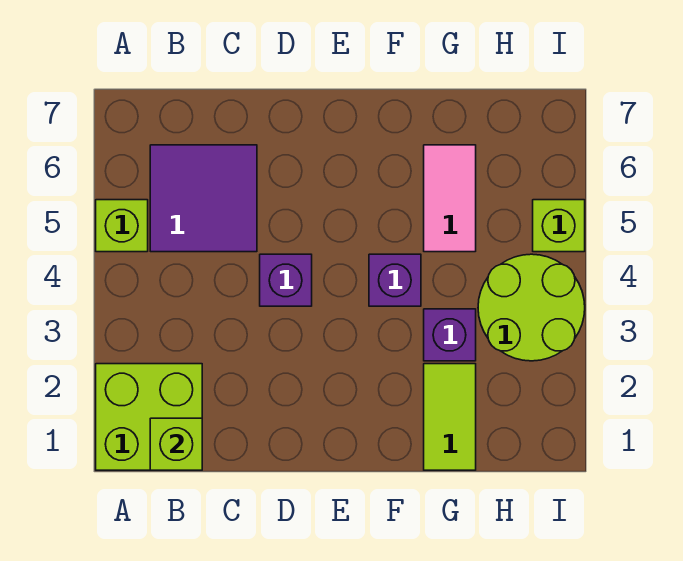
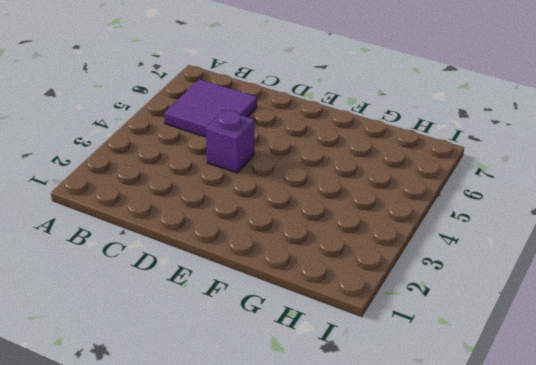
none -> lime 2x2 brick [96,364,202,470]
none -> lime 1x1 brick [96,200,148,252]

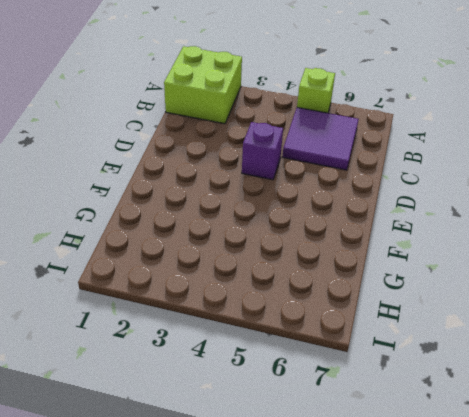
none -> purple 1x1 brick [369,254,421,306]
none -> lime 1x2 tile [424,364,476,470]

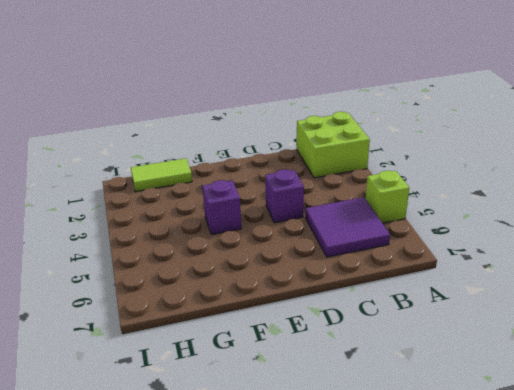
lime 1x2 tile [131,158,192,192] -> lime 1x2 tile turned to [424,364,476,470]
none -> purple 1x1 brick [424,309,476,361]
none -> pink 1x2 tile [424,145,476,252]

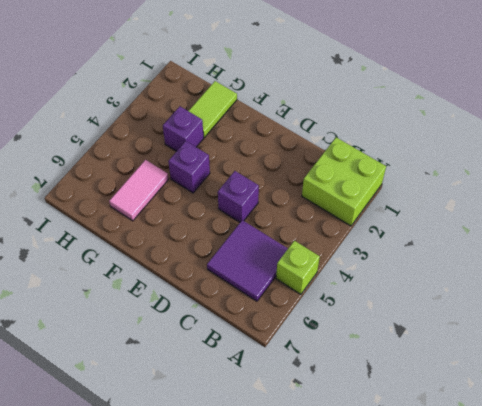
none -> lime 2x2 round brick [478,254,585,361]
none -> lime 1x1 brick [533,200,585,252]

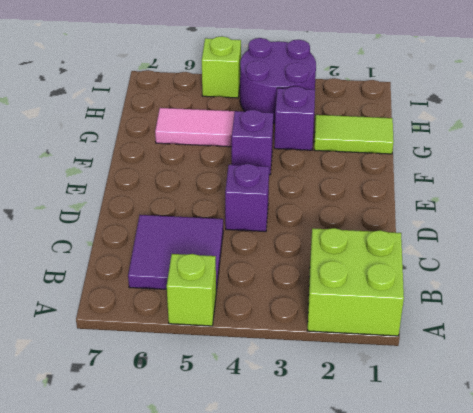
purple 2x2 round brick [240,38,316,123] -> lime 2x2 round brick [478,254,585,361]
none -> lime 1x1 brick [150,418,202,470]

